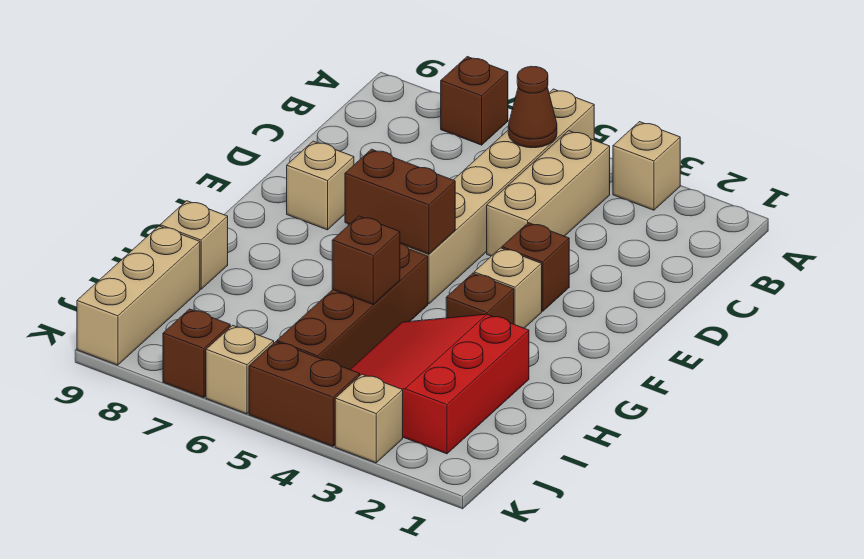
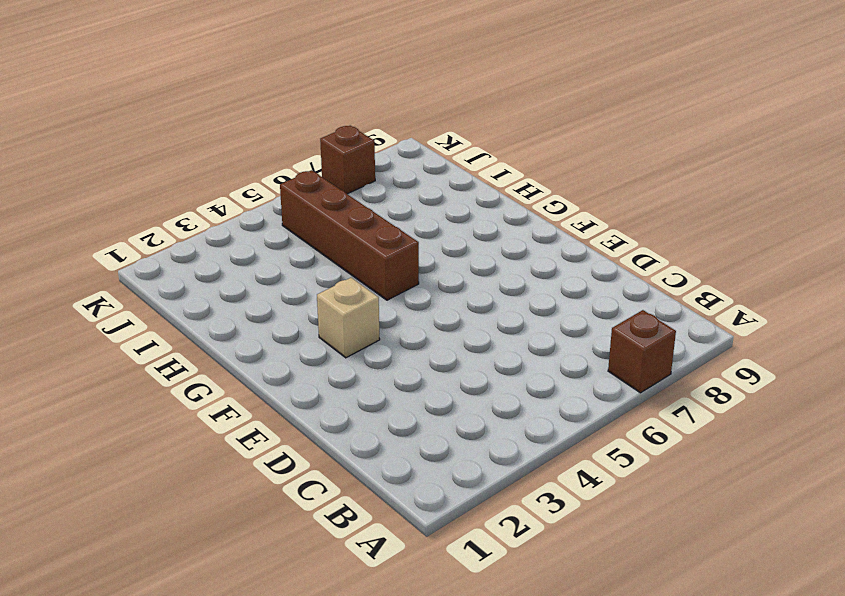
none -> tan 1x1 brick [613,122,680,210]
none -> tan 1x6 brick [407,89,594,304]
none -> tan 1x3 brick [487,131,610,256]

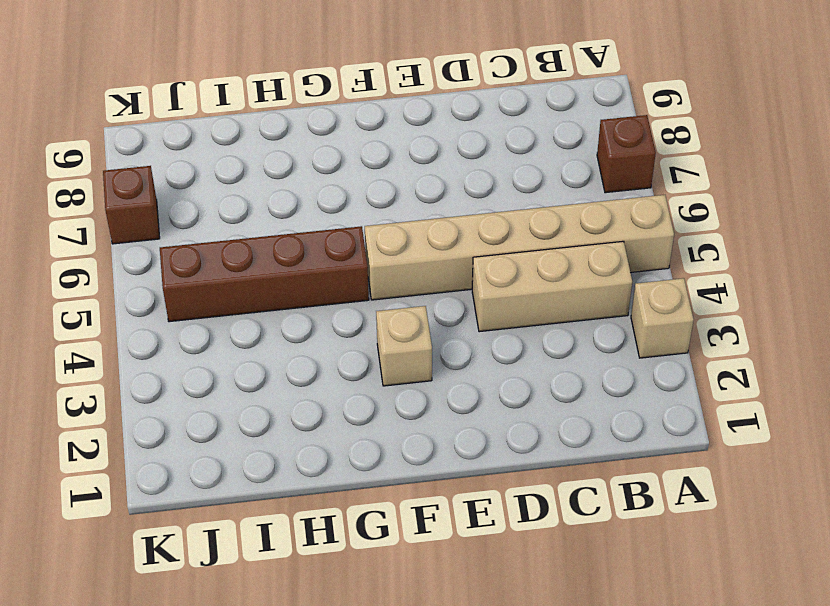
none -> brown 1x1 brick [502,223,569,311]
none -> tan 1x1 brick [287,141,354,230]
none -> brown 1x1 brick [446,273,514,324]

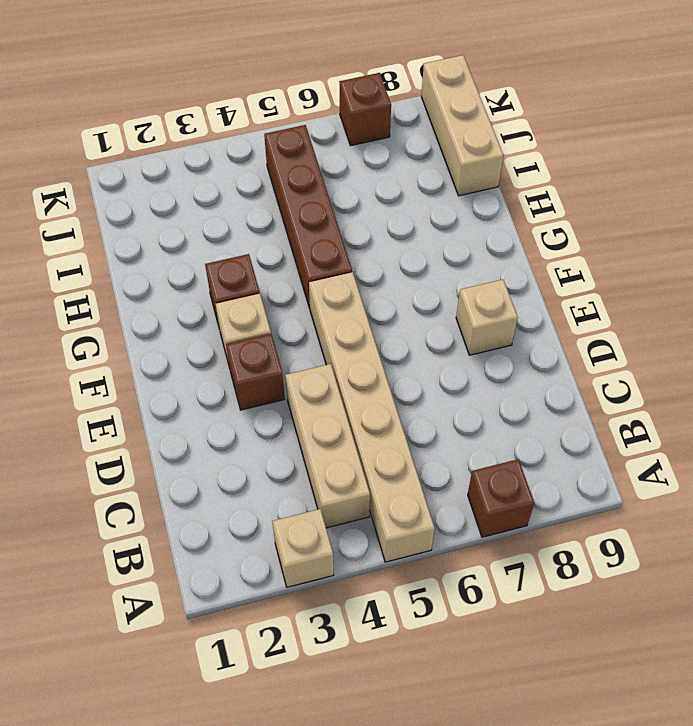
none -> red 3x3 slope [350,314,529,454]
none -> tan 1x1 brick [160,201,228,289]
none -> tan 1x1 brick [335,374,403,463]

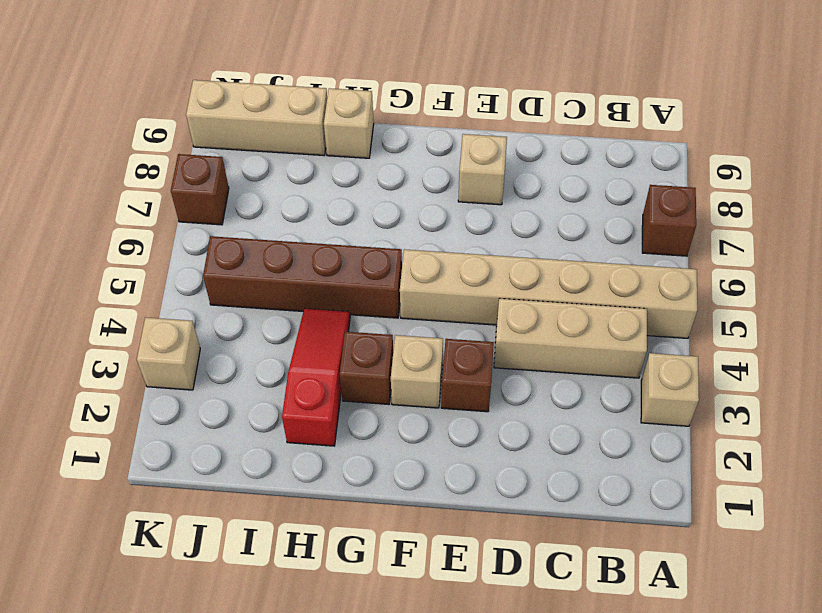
red 1x3 slope [282,308,350,446] -> red 3x3 slope [350,314,529,454]
none -> brown 1x2 brick [249,342,360,446]
none -> tan 1x1 brick [206,325,274,414]
none -> brown 1x1 cone [508,66,557,148]

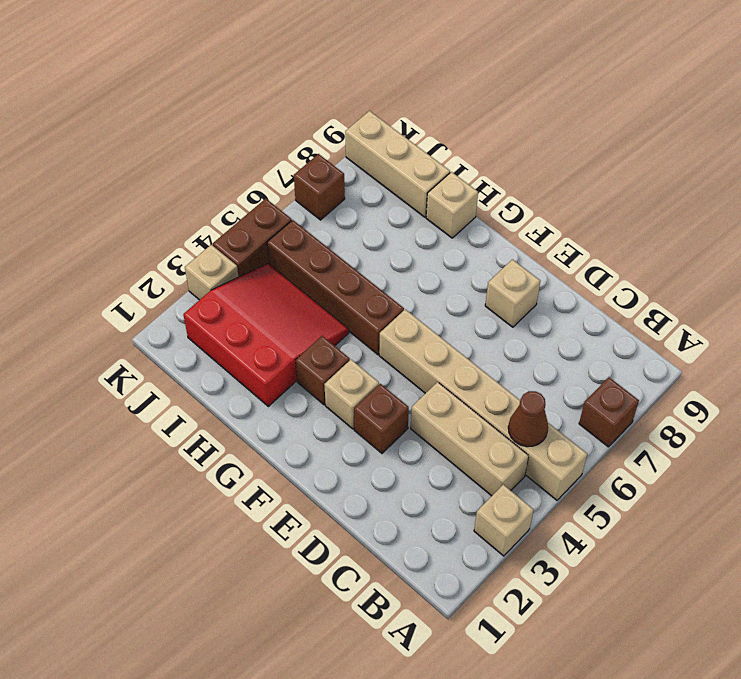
none -> tan 1x1 brick [206,325,274,414]
none -> brown 1x2 brick [345,149,455,254]
none -> brown 1x1 brick [332,216,400,305]

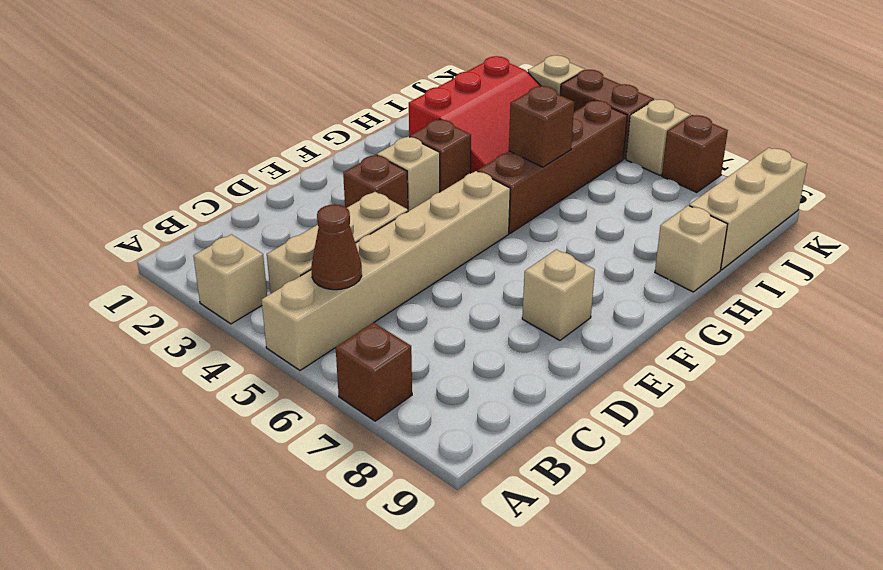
none -> brown 1x2 brick [345,149,455,254]

